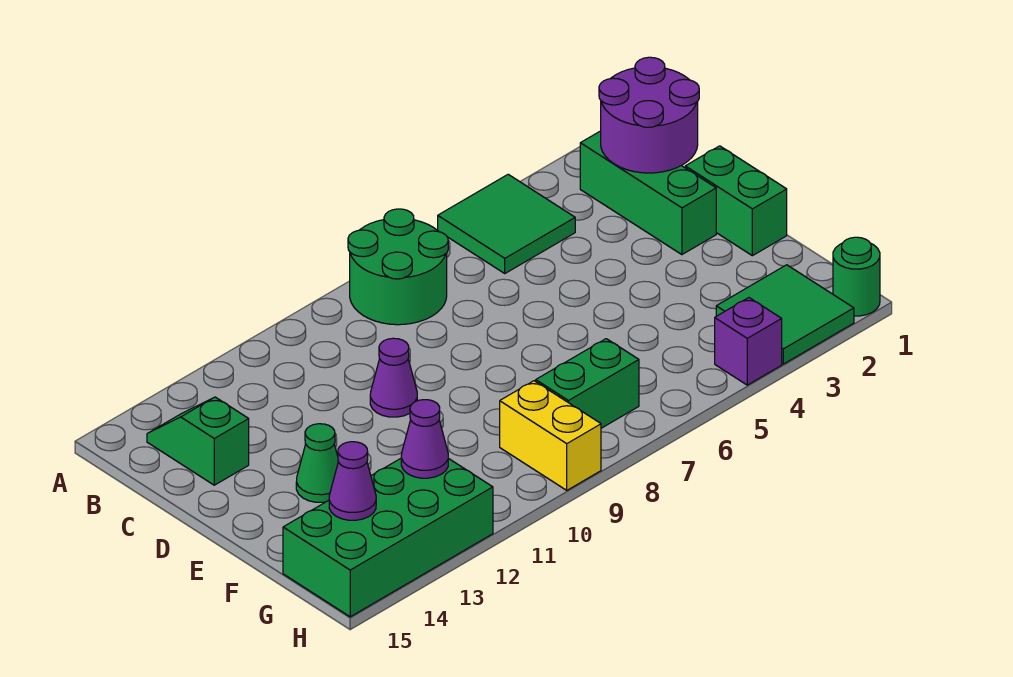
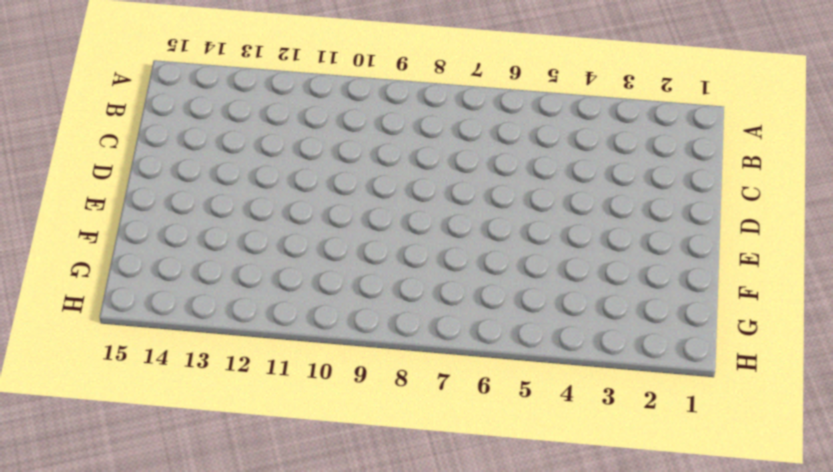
none -> green 2x2 tile [438,174,575,273]
none -> green 2x2 round brick [348,209,448,325]
none -> green 1x3 brick [580,131,716,255]

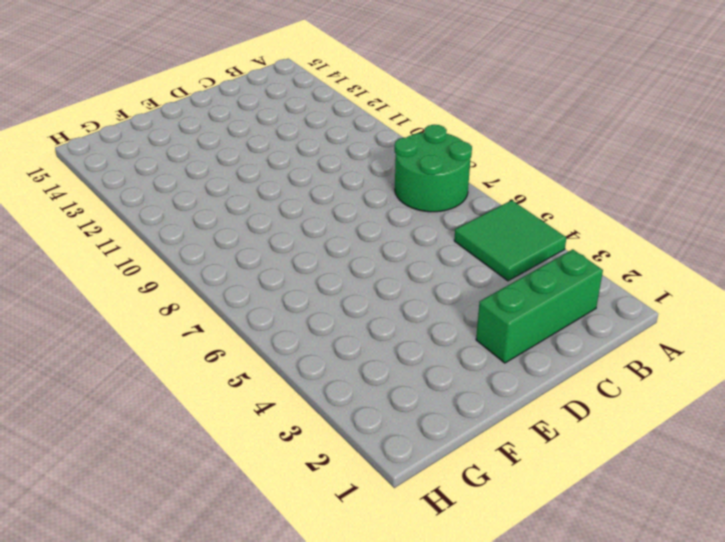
none -> green 1x2 slope [147,397,249,485]
none -> green 1x2 brick [685,146,787,256]
none -> purple 1x1 cone [370,338,417,417]

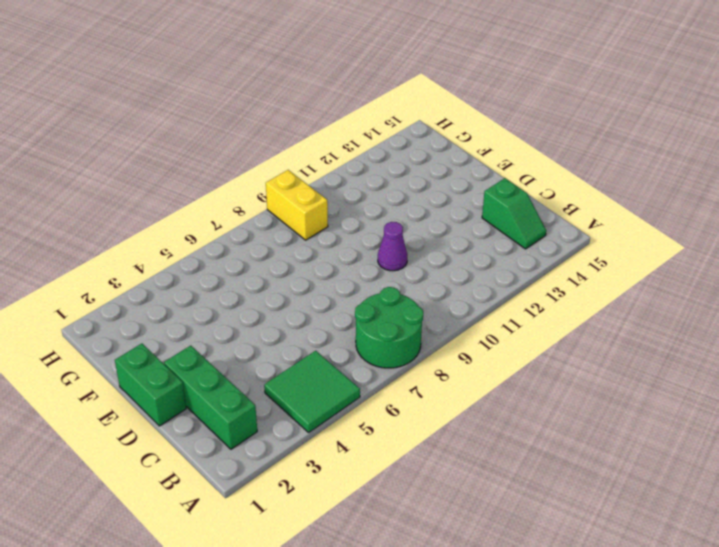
none -> green 1x1 cone [296,424,338,502]
none -> green 2x2 tile [716,265,854,364]
none -> green 1x2 brick [536,339,639,428]

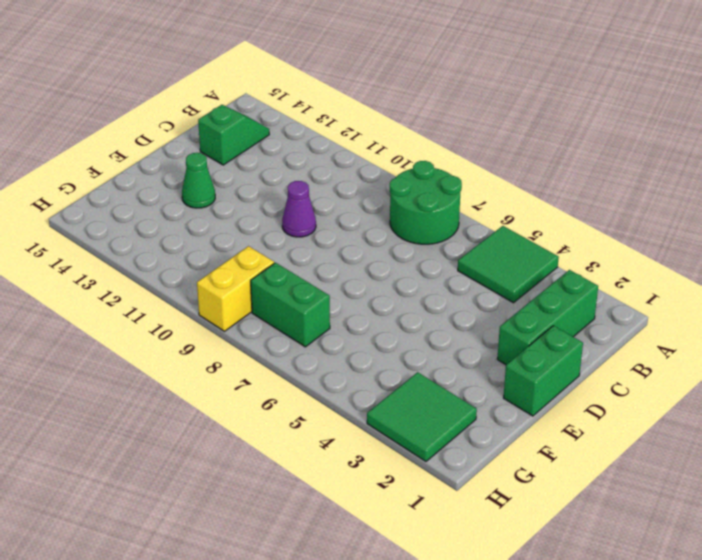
none -> green 2x4 brick [283,458,493,617]
none -> green 1x1 round brick [833,237,880,316]
none -> purple 1x1 brick [715,298,782,385]

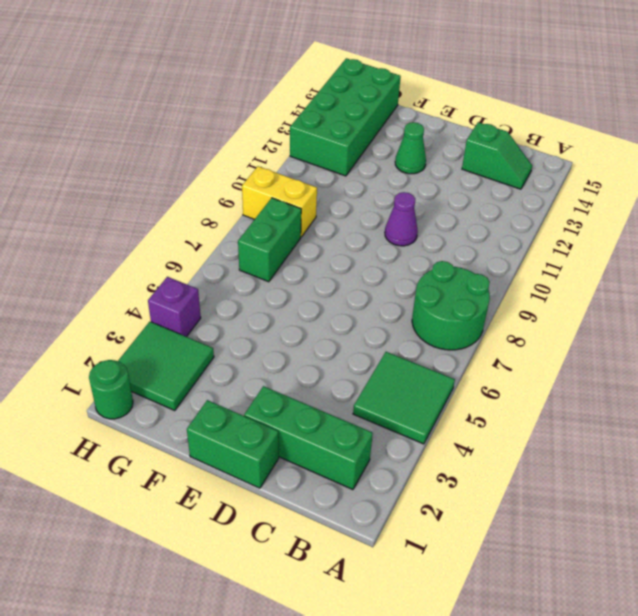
none -> purple 2x2 round brick [599,57,699,173]
none -> purple 1x1 cone [401,400,448,478]
none -> purple 1x1 cone [329,442,376,520]

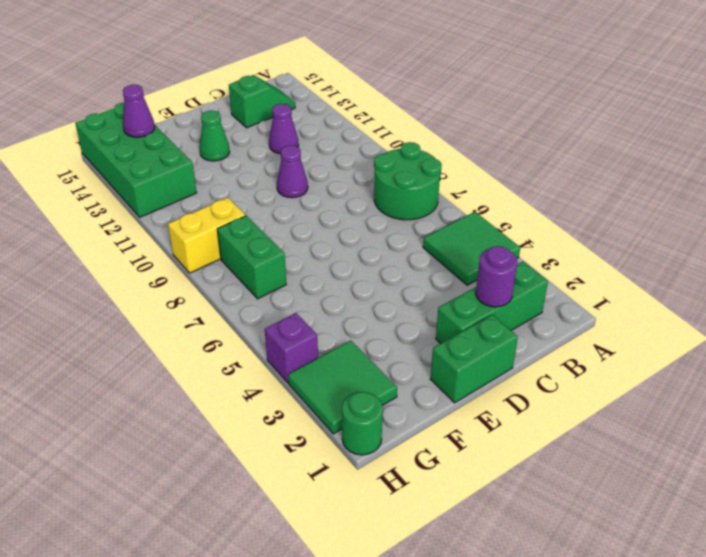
purple 1x1 round brick [476,246,517,307] -> purple 2x2 round brick [599,57,699,173]
purple 1x1 cone [269,104,299,154] -> purple 1x1 cone moved to [401,400,448,478]

